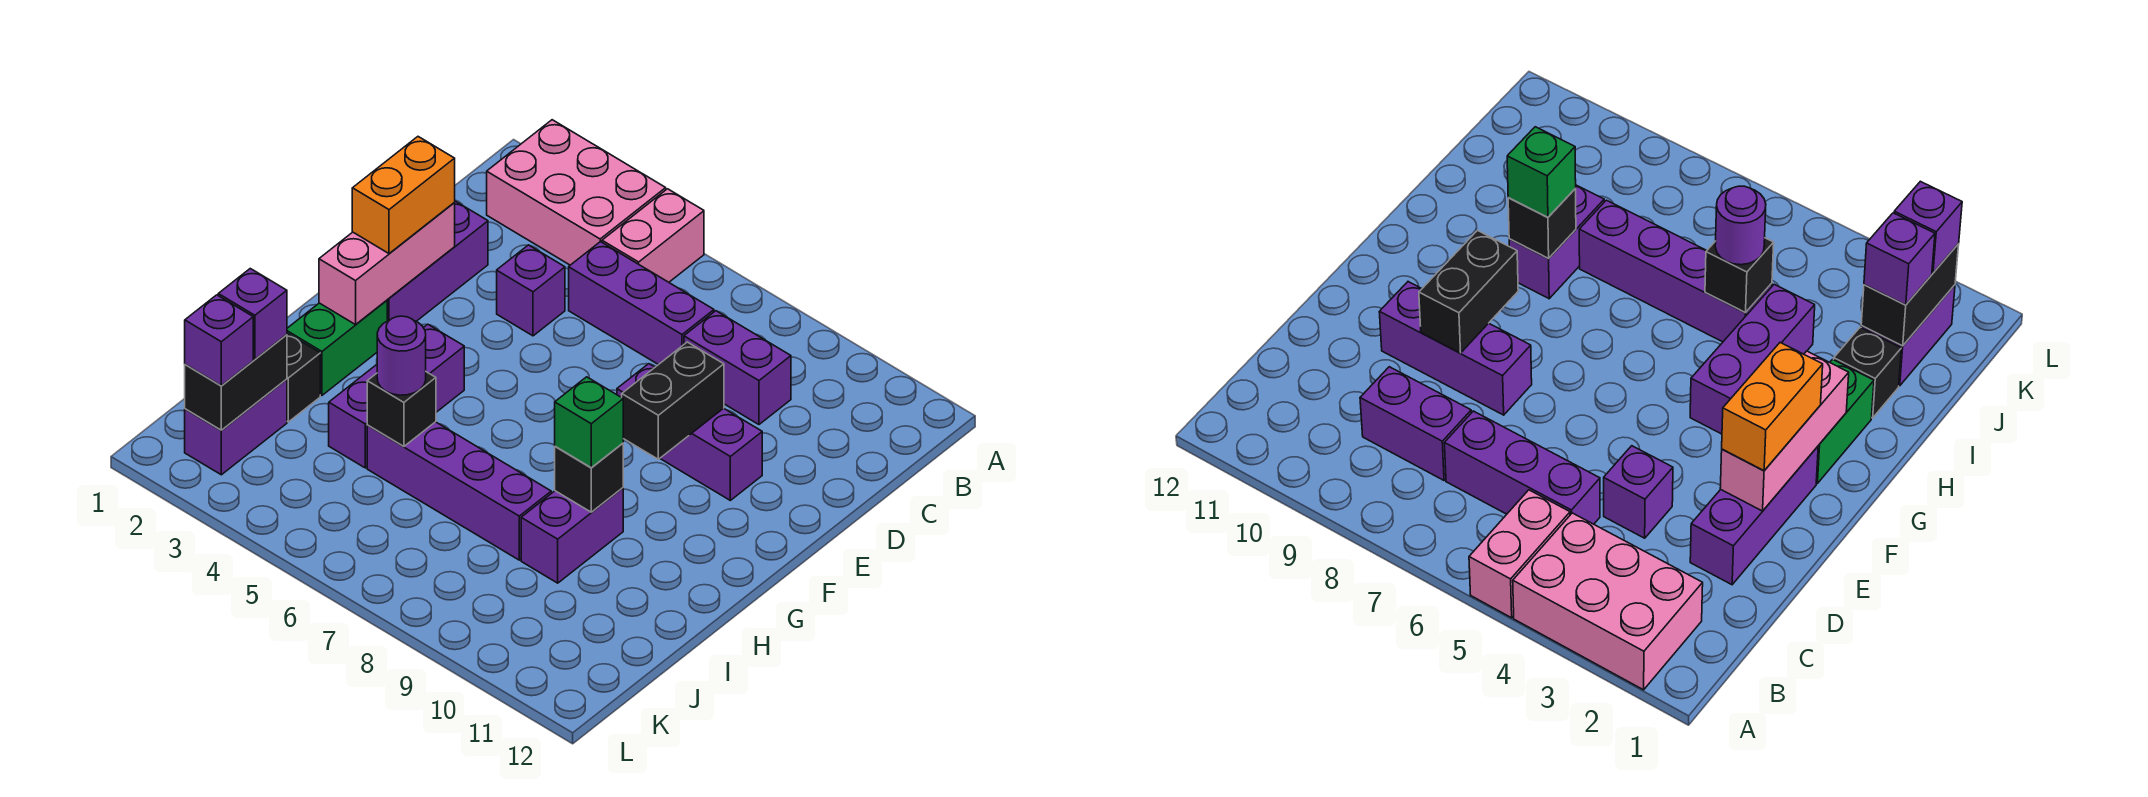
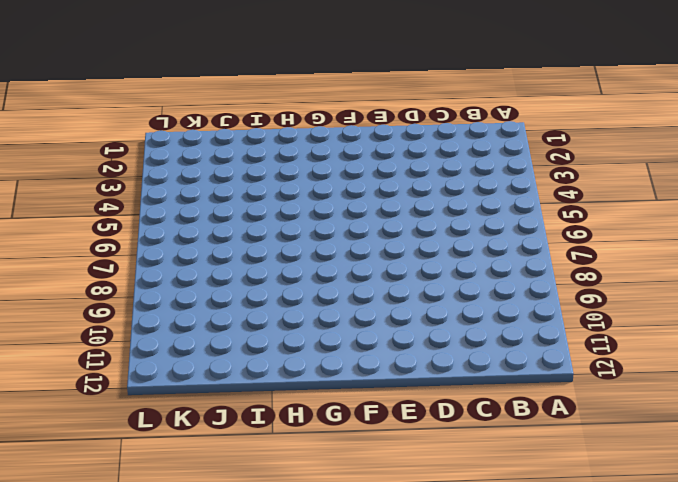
none -> pink 2x3 brick [487,120,666,265]
none -> pink 1x2 brick [602,189,704,282]
none -> purple 1x3 brick [569,242,714,365]

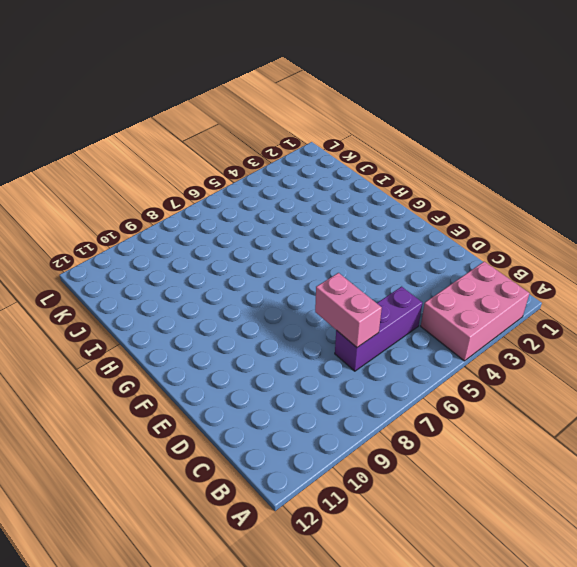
pink 1x2 brick [315,273,382,347] -> pink 1x2 brick moved to [602,189,704,282]
none -> purple 1x2 brick [684,311,791,424]
none -> purple 1x3 brick [387,201,488,321]
none -> purple 1x1 brick [497,245,565,336]

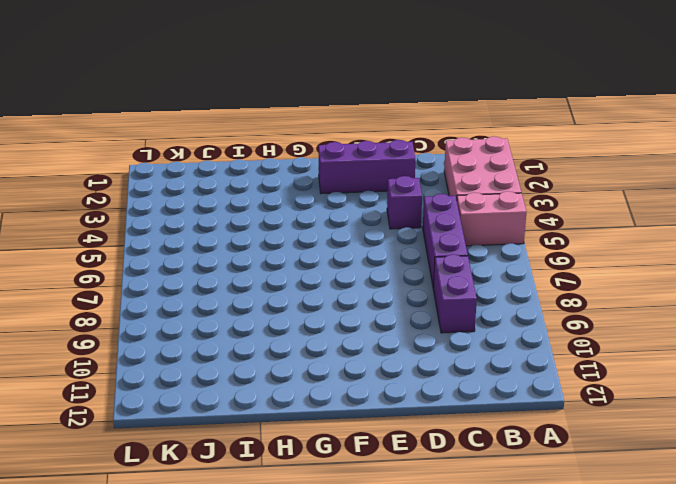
none -> purple 1x3 brick [617,364,762,500]
none -> green 1x2 brick [287,300,387,395]
none -> purple 1x3 brick [329,324,464,468]

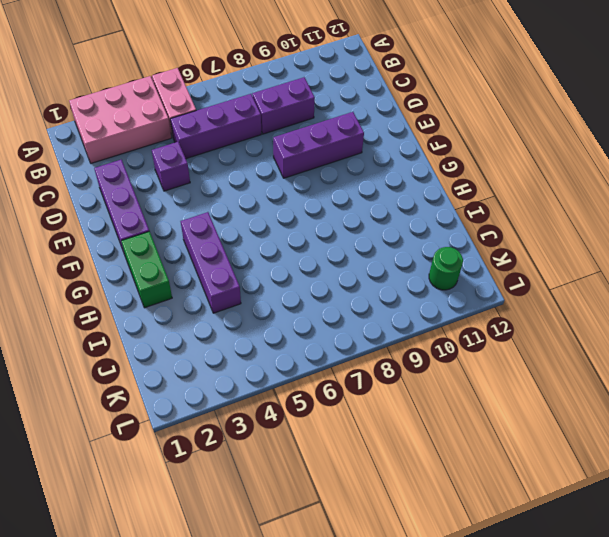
green 1x1 round brick [429,247,463,290] -> none
none -> purple 1x2 brick [521,488,623,583]
none -> black 1x1 brick [287,333,320,422]
none -> purple 1x4 brick [367,422,551,560]

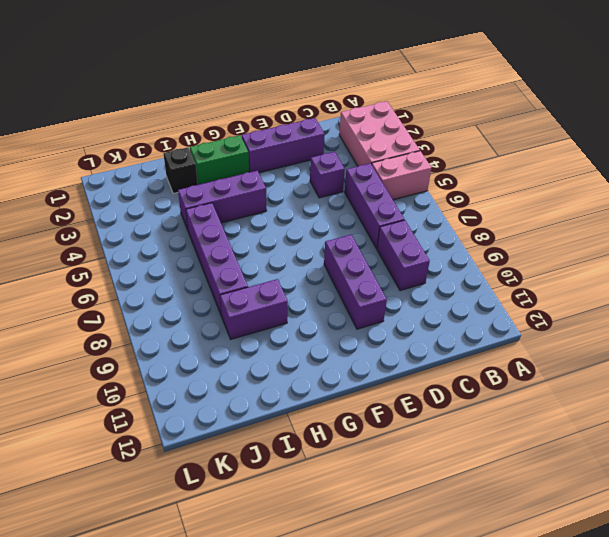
none -> purple 1x2 brick [185,379,287,475]
none -> pink 1x3 brick [319,203,455,325]
none -> black 1x2 brick [622,342,724,459]

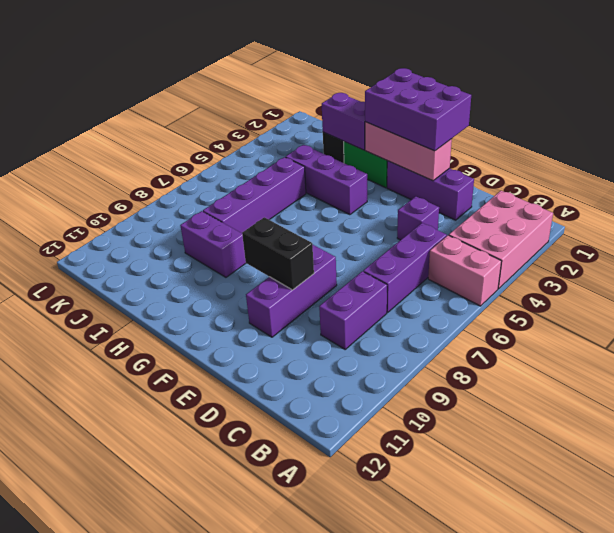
purple 2x3 brick [365,68,471,151] -> orange 1x2 brick [352,137,455,254]
purple 1x2 brick [322,93,365,150] -> purple 1x2 brick moved to [185,379,287,475]
none -> black 1x1 brick [555,443,623,512]
none -> black 1x1 brick [367,372,436,446]
none -> black 1x2 brick [185,335,287,430]

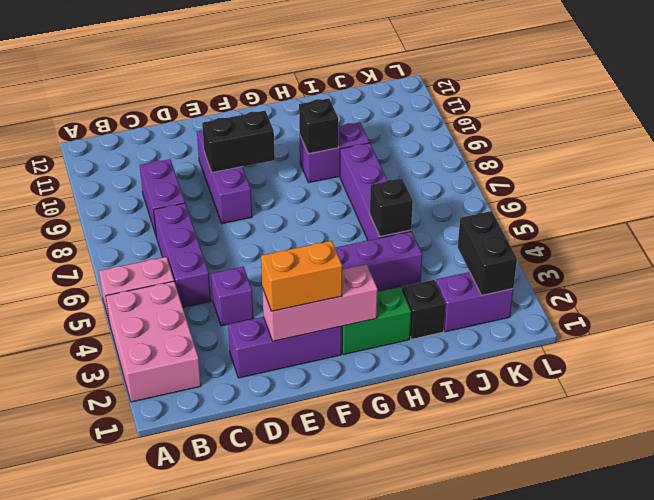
black 1x2 brick [458,211,517,295] -> black 1x2 brick turned to [185,335,287,430]
none -> green 1x1 brick [555,377,623,468]
none -> purple 1x1 round brick [377,316,426,395]
none -> purple 1x1 brick [218,269,287,359]

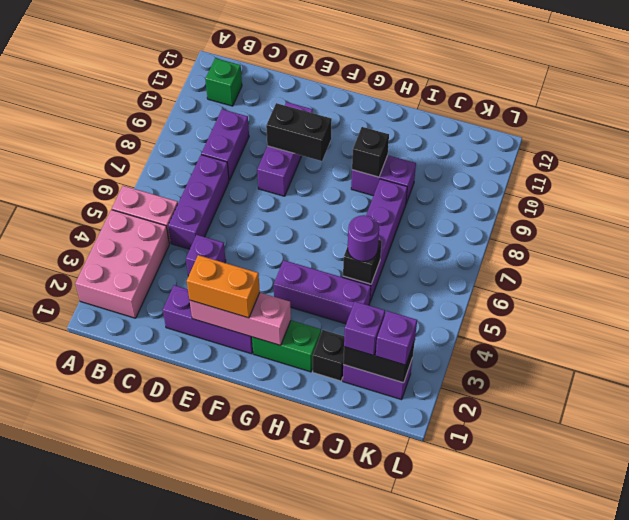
green 1x1 brick [205,58,242,106] -> green 1x1 brick moved to [555,377,623,468]

